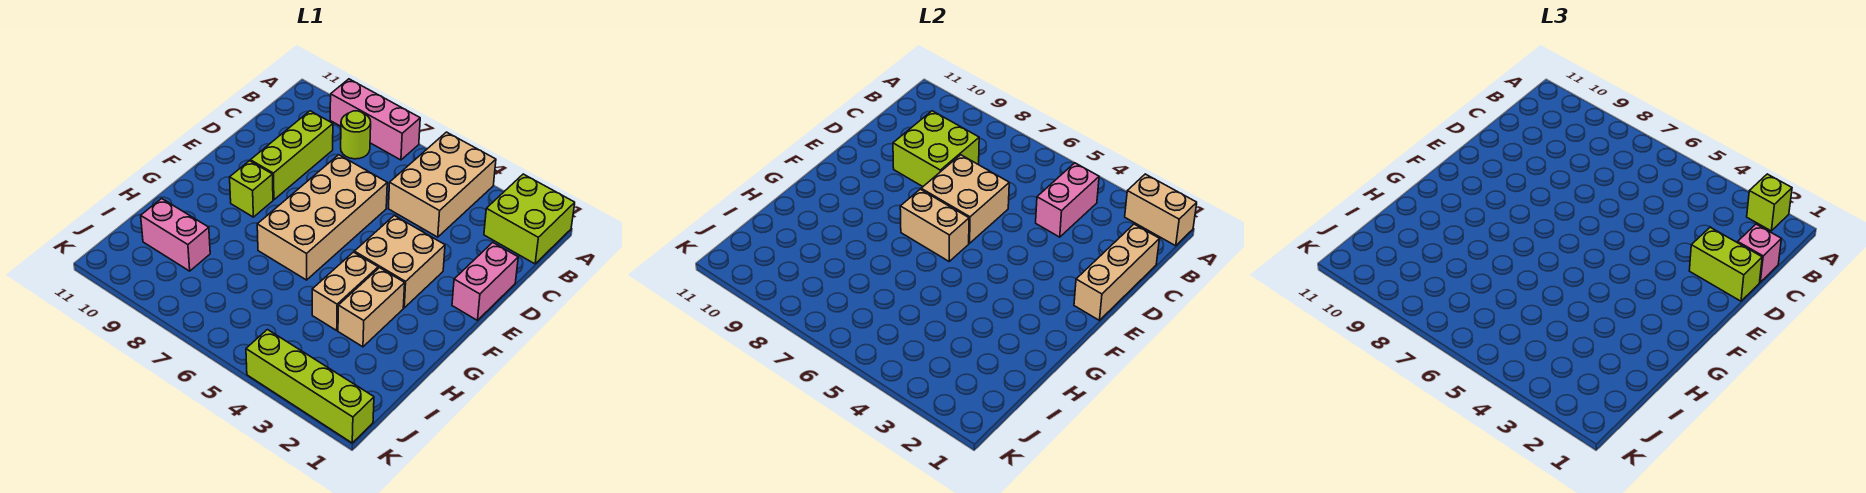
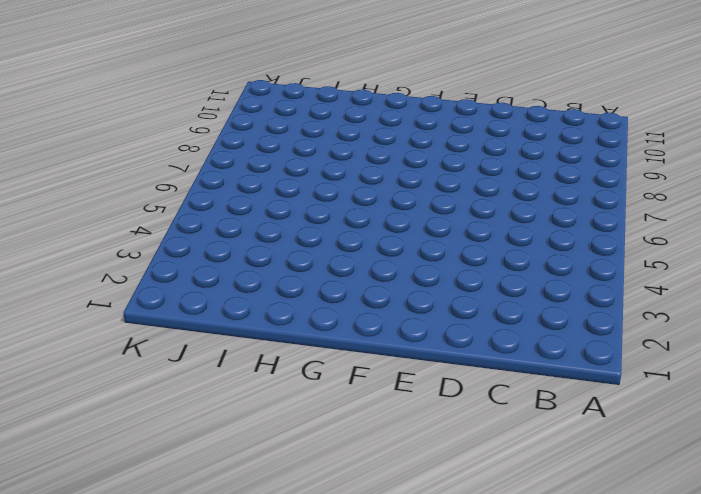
none -> lime 2x2 brick [484,174,575,264]
none -> tan 2x3 brick [388,132,496,237]
none -> pink 1x3 brick [330,79,420,160]

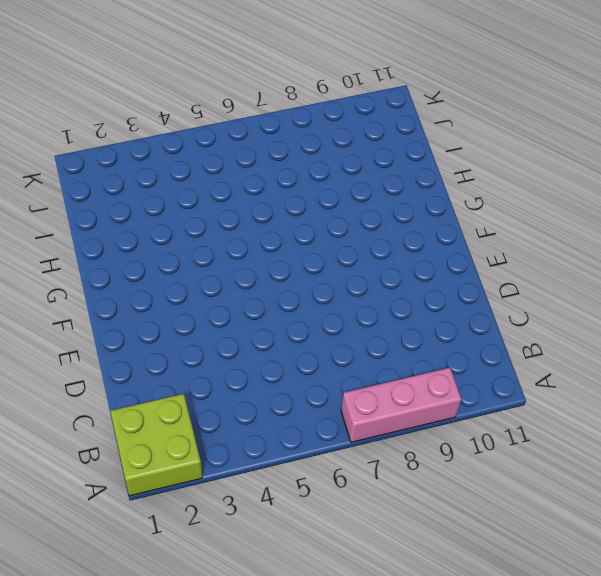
none -> tan 2x3 brick [388,132,496,237]
none -> lime 1x1 round brick [341,111,371,159]
none -> lime 1x3 brick [250,111,333,200]

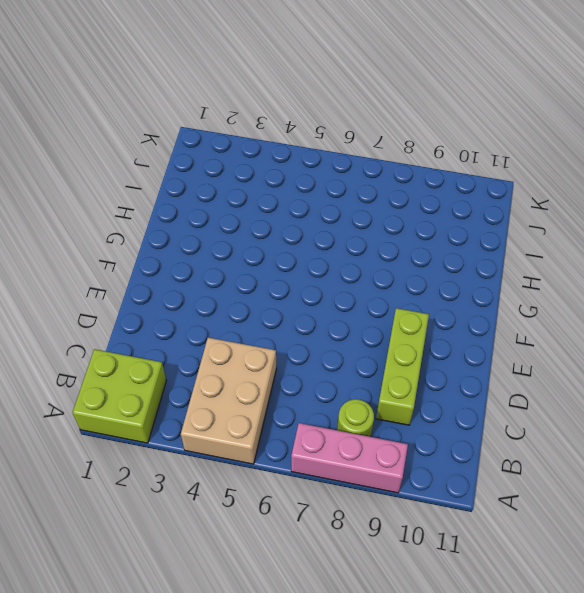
none -> pink 1x2 brick [452,243,518,320]
none -> tan 2x4 brick [257,155,387,280]
none -> tan 2x2 brick [354,216,445,308]

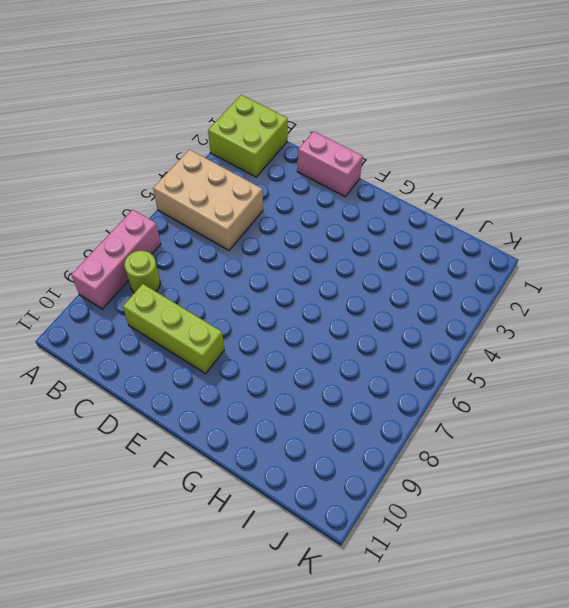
none -> tan 2x4 brick [257,155,387,280]
none -> tan 2x2 brick [354,216,445,308]
none -> lime 1x1 brick [230,161,273,217]

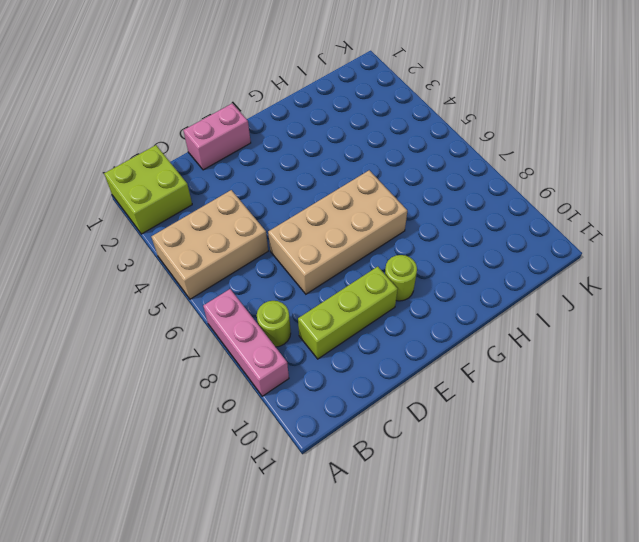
lime 1x1 round brick [385,255,417,301] -> lime 1x1 brick [230,161,273,217]
none -> tan 2x2 brick [354,216,445,308]
none -> tan 1x2 brick [338,268,405,347]
none -> tan 1x2 brick [312,252,378,330]

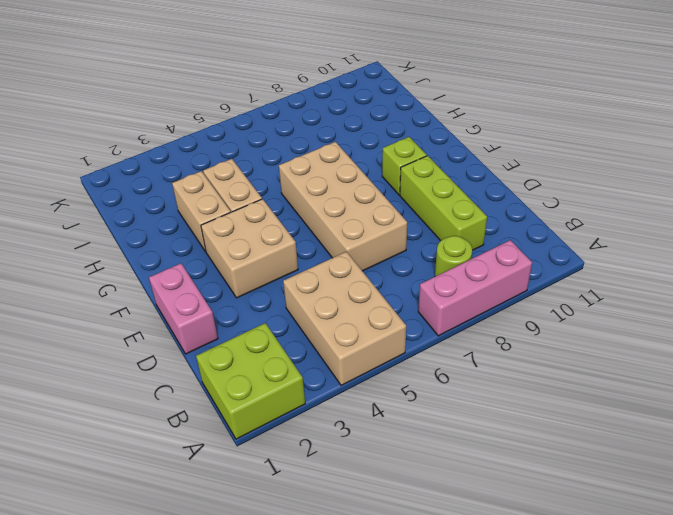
none -> pink 1x2 brick [141,198,210,271]
none -> lime 1x4 brick [246,330,374,443]
none -> tan 1x2 brick [1125,174,1197,246]

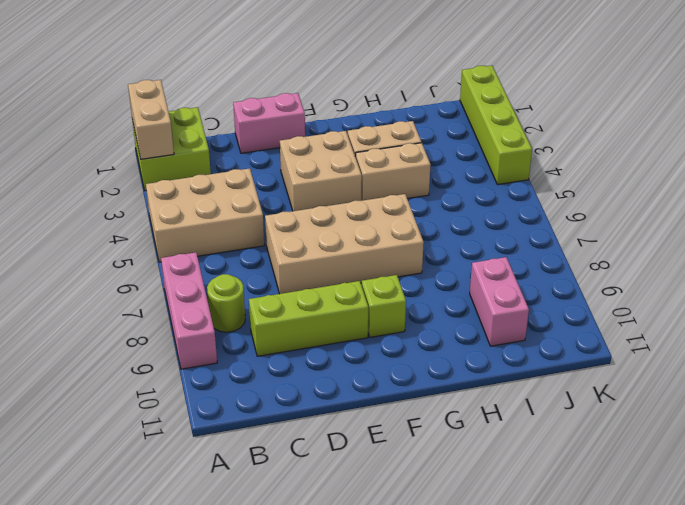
none -> pink 1x2 brick [1036,163,1099,237]
none -> tan 1x3 brick [1074,224,1159,320]
none -> lime 2x2 brick [893,111,979,187]

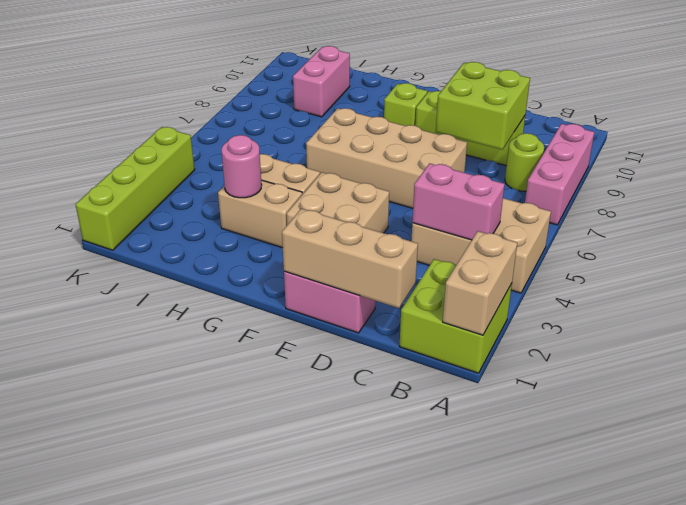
pink 1x1 round brick [221,135,262,198] -> none
none -> tan 2x2 brick [921,155,1009,243]
none -> tan 1x2 brick [900,189,969,261]
none -> lime 1x1 brick [1747,174,1792,231]

